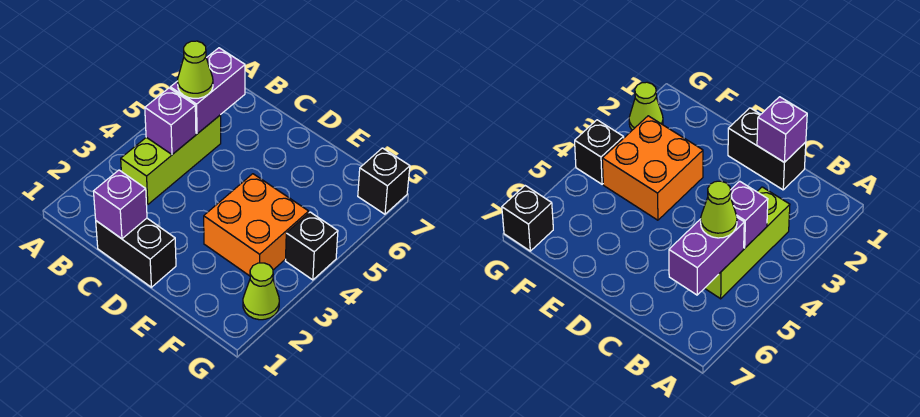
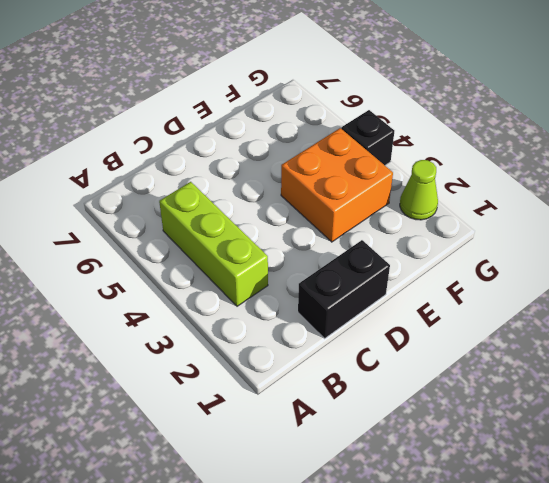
none -> black 1x1 brick [358,148,410,214]
none -> purple 1x1 brick [145,88,196,154]

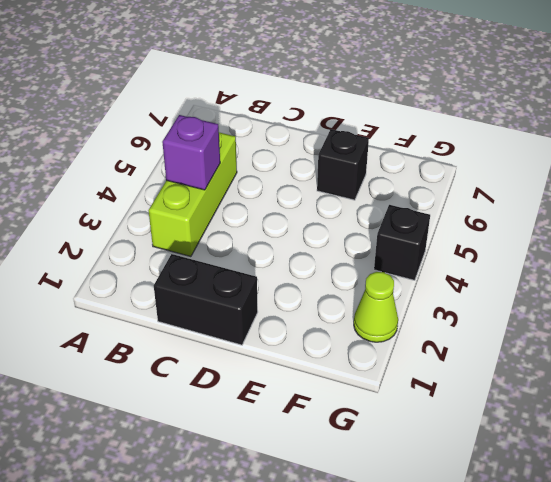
black 1x1 brick [317,129,369,200] -> black 1x1 brick moved to [358,148,410,214]
none -> orange 2x2 brick [204,174,309,276]
none -> purple 1x2 brick [170,48,245,134]

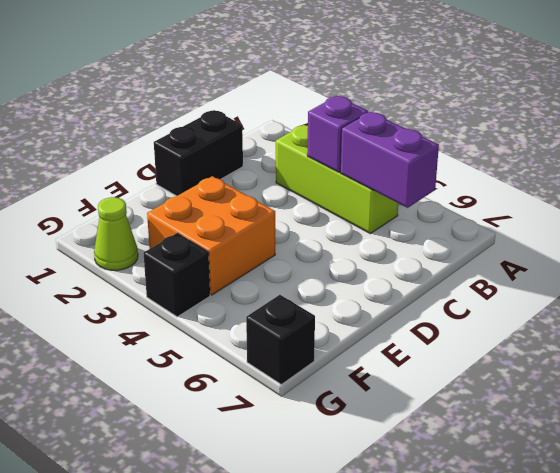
none -> purple 1x1 brick [93,170,147,239]
none -> lime 1x1 cone [178,41,213,98]

